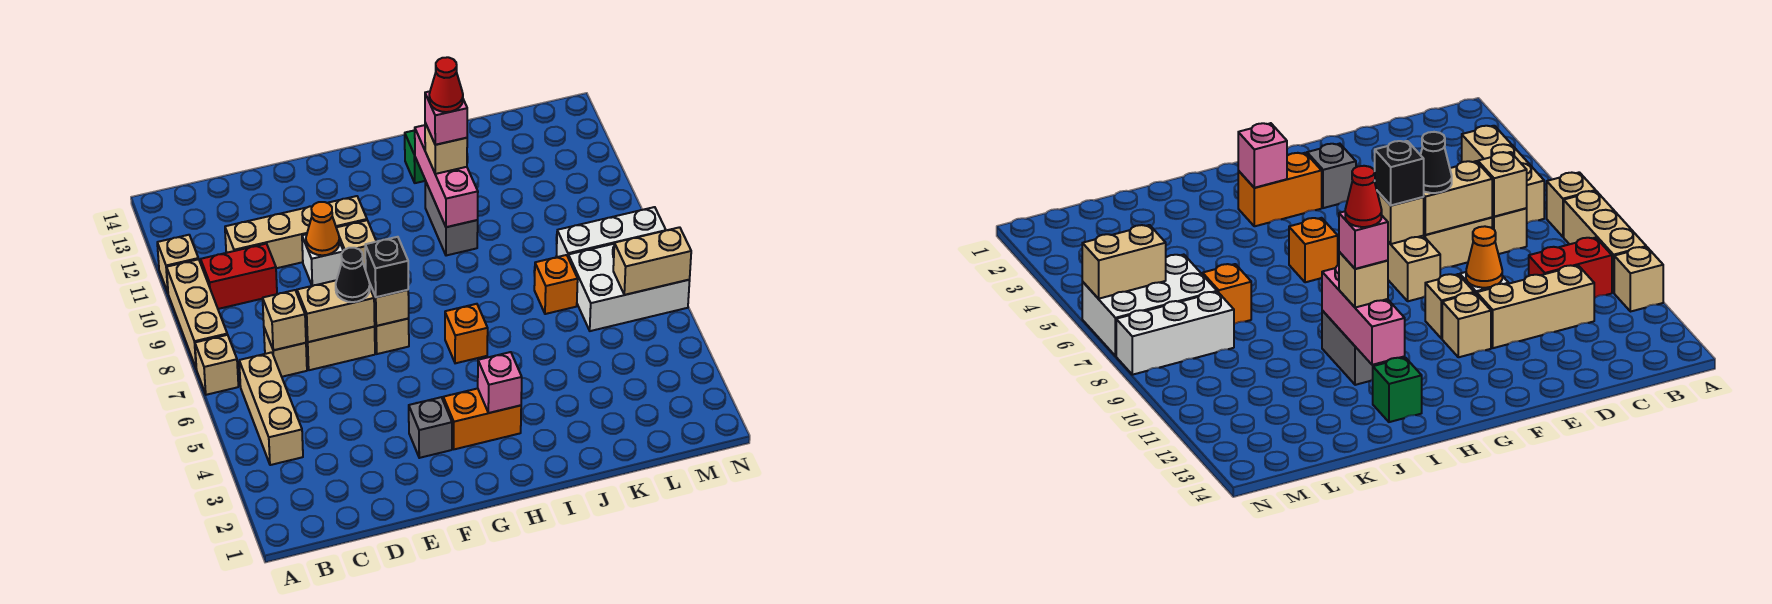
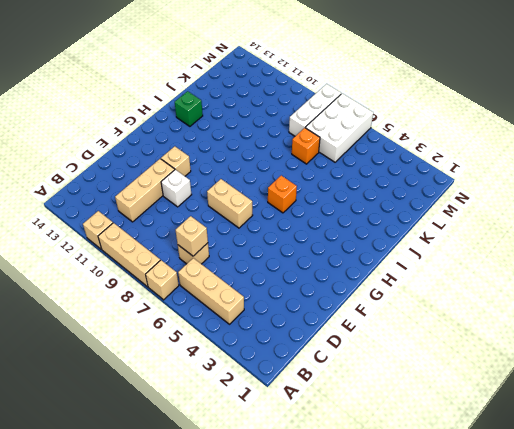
none -> red 1x2 brick [201,244,277,309]
none -> tan 1x2 brick [306,327,375,370]
none -> grey 1x1 brick [409,397,452,458]
none -> tan 1x1 brick [336,220,376,270]

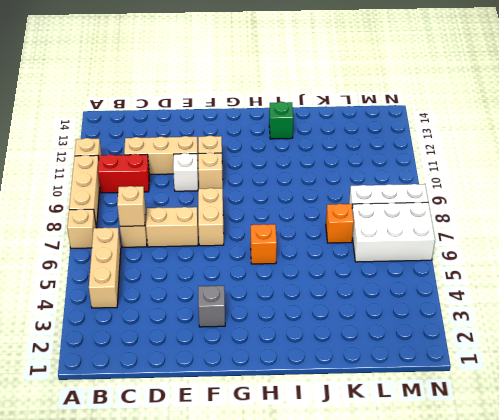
none -> orange 1x2 brick [443,388,521,449]
none -> grey 1x2 brick [425,181,478,256]
none -> tan 1x2 brick [297,281,375,342]
none -> orange 1x1 cone [306,202,339,255]

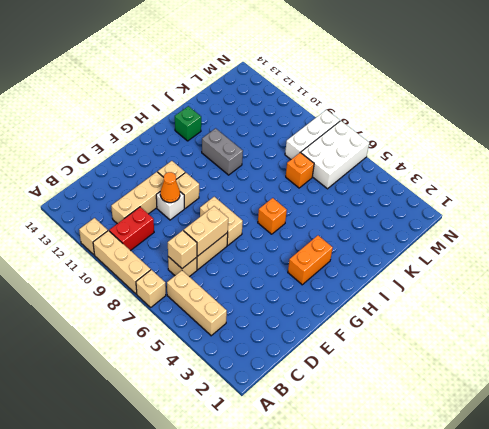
none -> grey 1x1 brick [409,397,452,458]
none -> tan 1x1 brick [370,285,409,326]
none -> pink 1x1 brick [478,352,522,413]
none -> pink 1x3 brick [415,125,478,227]

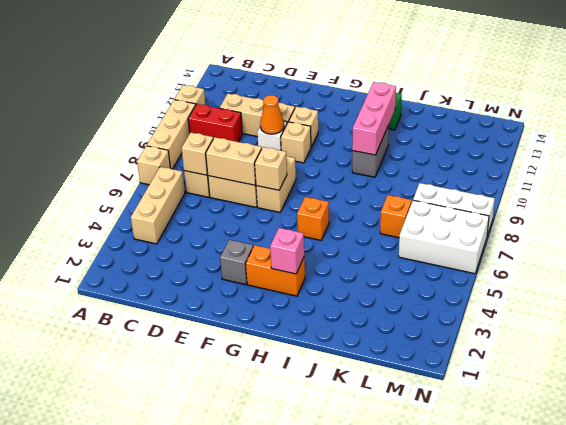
none -> tan 1x2 brick [613,227,691,295]
none -> black 1x1 cone [336,248,370,302]
none -> black 1x1 brick [365,237,408,297]
none -> tan 1x1 brick [425,123,467,174]

